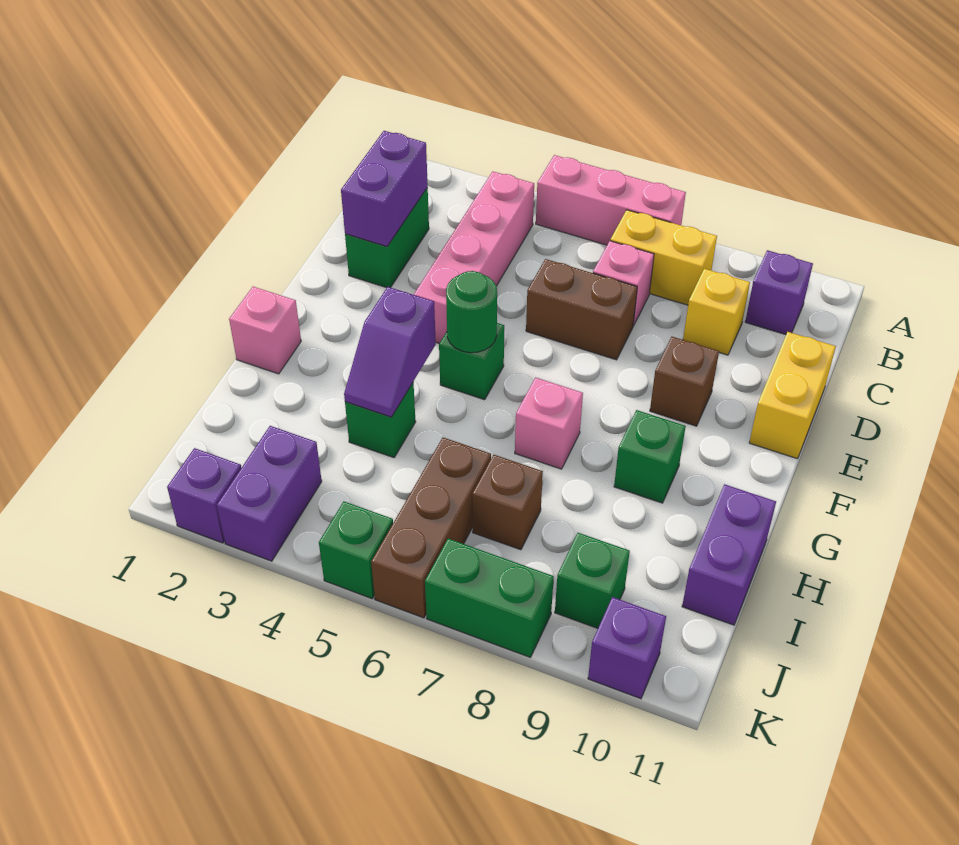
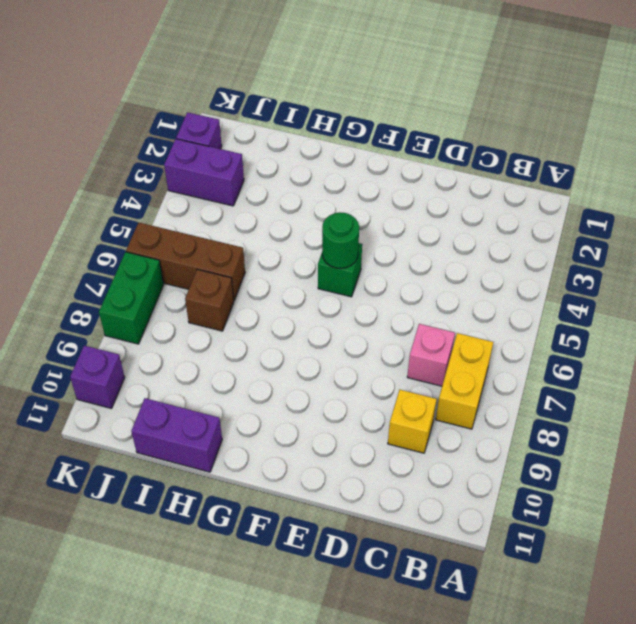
none -> pink 1x3 brick [536,155,686,245]
none -> pink 1x4 brick [414,172,534,343]
none -> purple 1x1 brick [745,250,813,335]

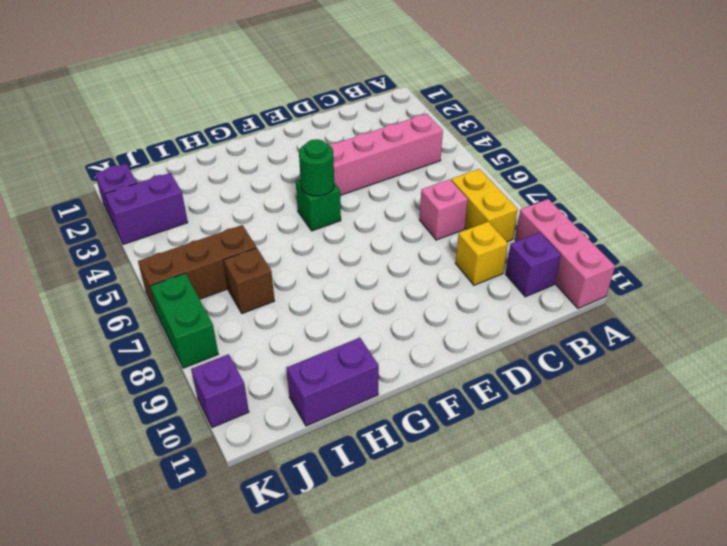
pink 1x3 brick [515,199,615,308] -> pink 1x3 brick moved to [536,155,686,245]
none -> green 1x2 brick [345,188,429,288]
none -> brown 1x2 brick [526,259,637,360]
none -> yellow 1x2 brick [749,332,836,459]

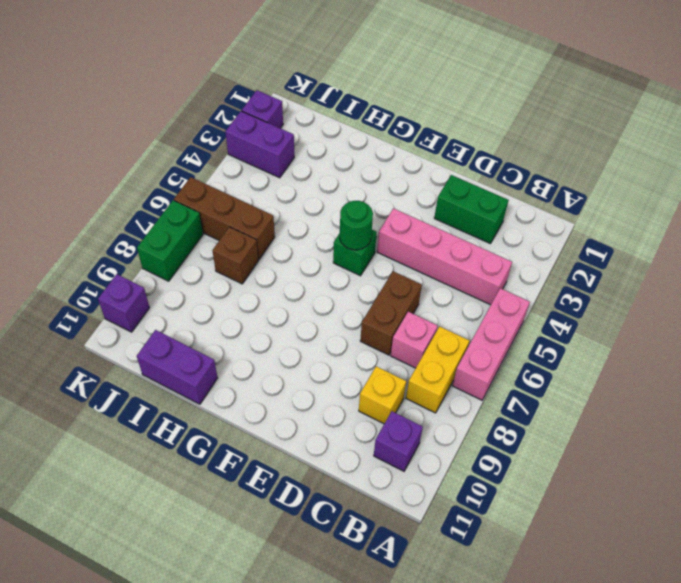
none -> yellow 1x2 brick [749,332,836,459]
none -> brown 1x1 brick [650,337,719,426]
none -> pink 1x1 brick [229,287,301,374]

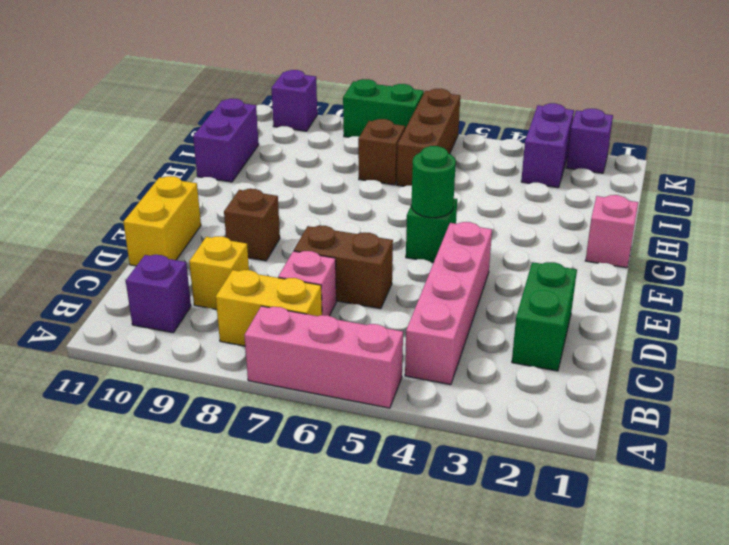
none -> pink 1x1 brick [515,378,583,469]
none -> green 1x1 brick [614,410,686,503]
none -> green 1x1 brick [345,382,416,458]

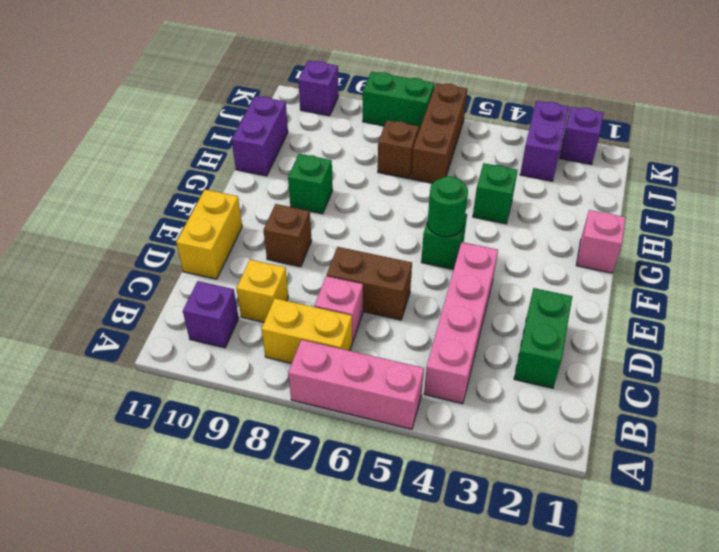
none -> pink 1x1 brick [515,378,583,469]
none -> green 1x1 brick [555,533,630,628]
none -> green 1x1 brick [319,502,393,598]

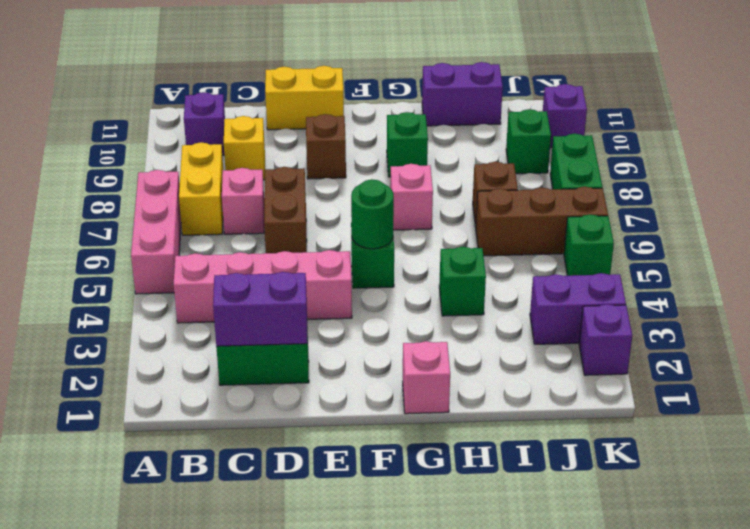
none -> purple 1x2 slope [344,287,436,417]

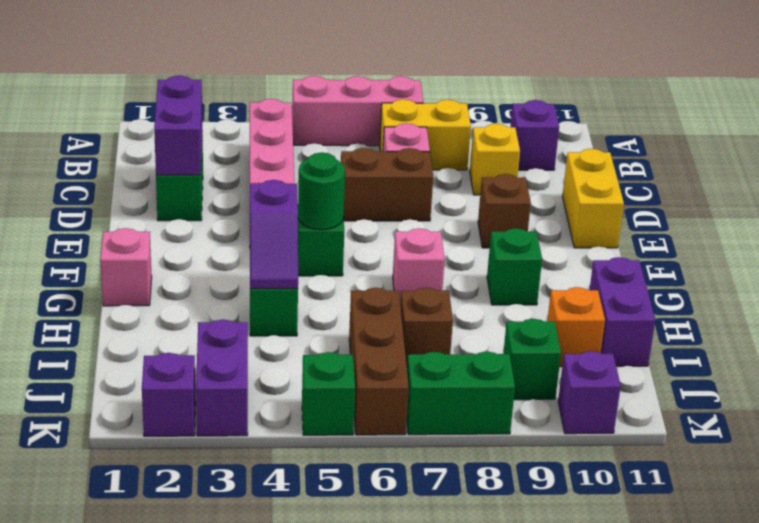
orange 1x1 brick [547,287,605,367] -> none

